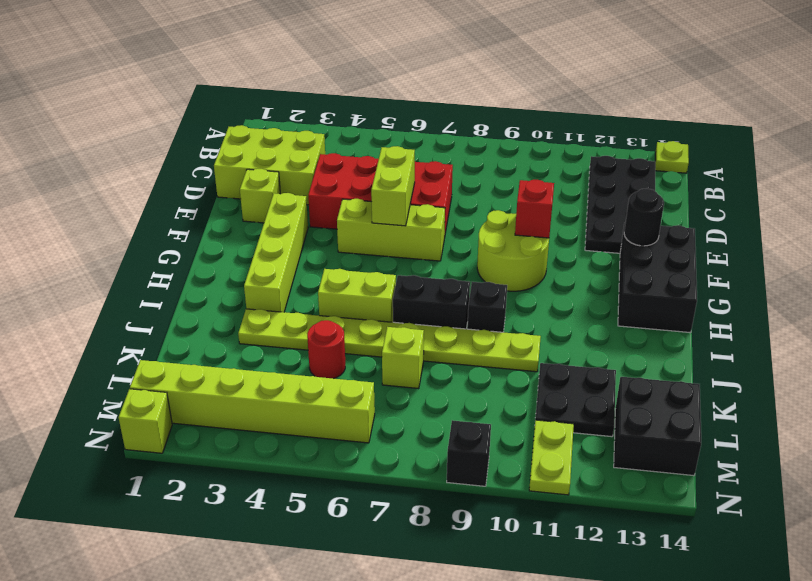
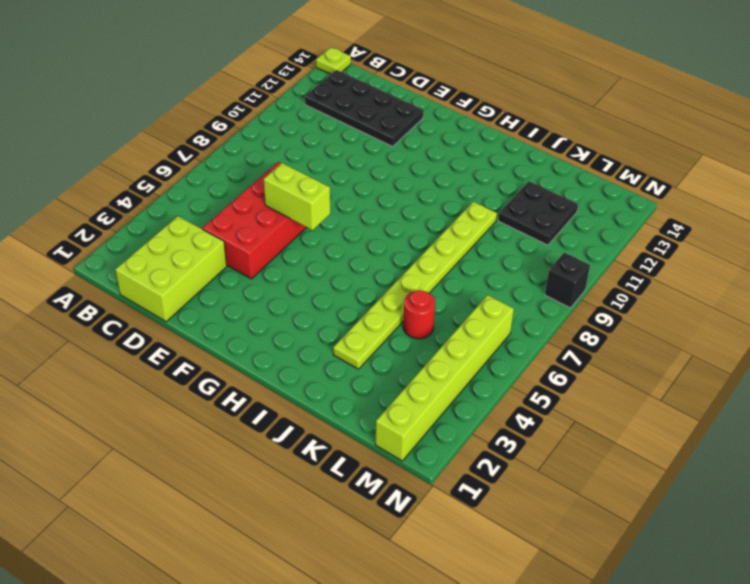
none -> lime 1x1 brick [240,169,280,223]
none -> lime 1x4 brick [244,193,308,312]
none -> lime 1x3 brick [337,199,445,261]

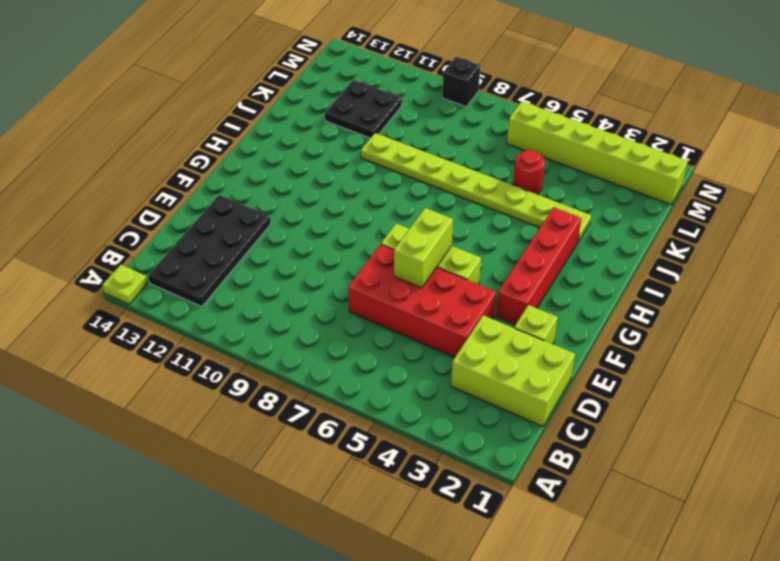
red 1x4 brick [496,207,581,325] -> lime 1x4 brick [244,193,308,312]
none -> lime 2x2 round brick [477,210,549,291]
none -> black 2x3 brick [618,223,697,333]
none -> lime 1x2 brick [318,269,396,322]

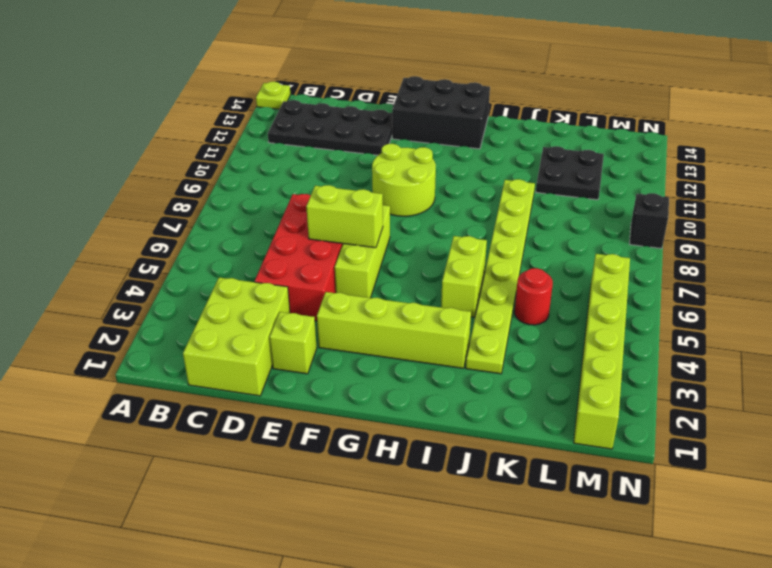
none -> black 1x2 brick [393,275,470,329]
none -> black 1x1 brick [467,282,507,332]
none -> lime 1x1 brick [382,327,424,389]

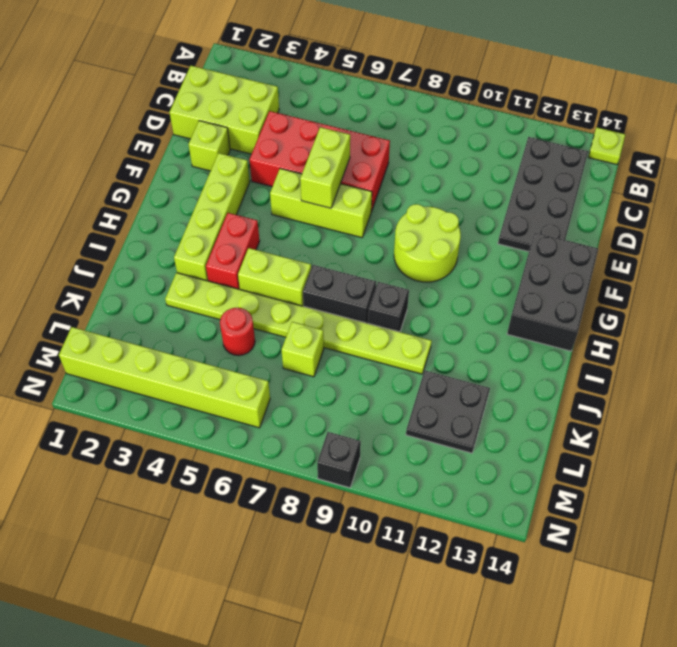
red 1x2 brick [206,213,260,289] -> none
none -> black 2x2 brick [614,377,701,476]
none -> lime 1x2 plate [529,420,574,495]
none -> lime 1x1 brick [119,389,172,453]

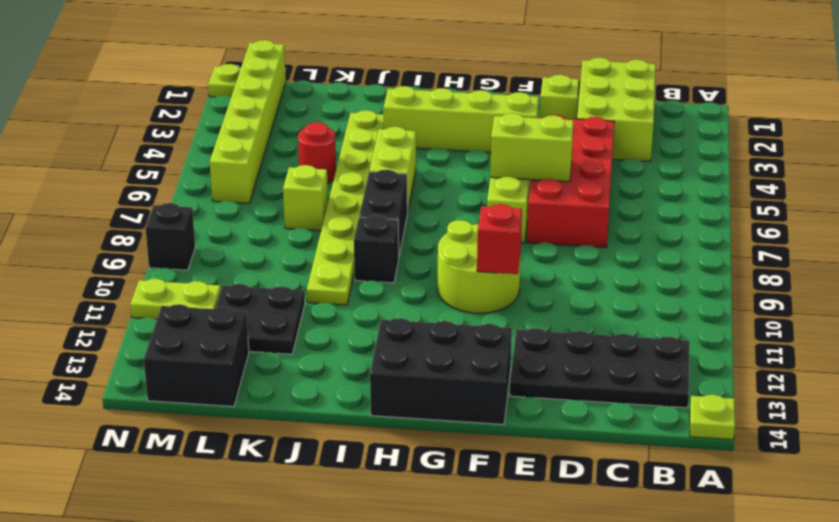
lime 1x1 plate [208,64,241,97] -> lime 1x1 brick [119,389,172,453]
none -> black 1x1 round brick [624,188,664,246]

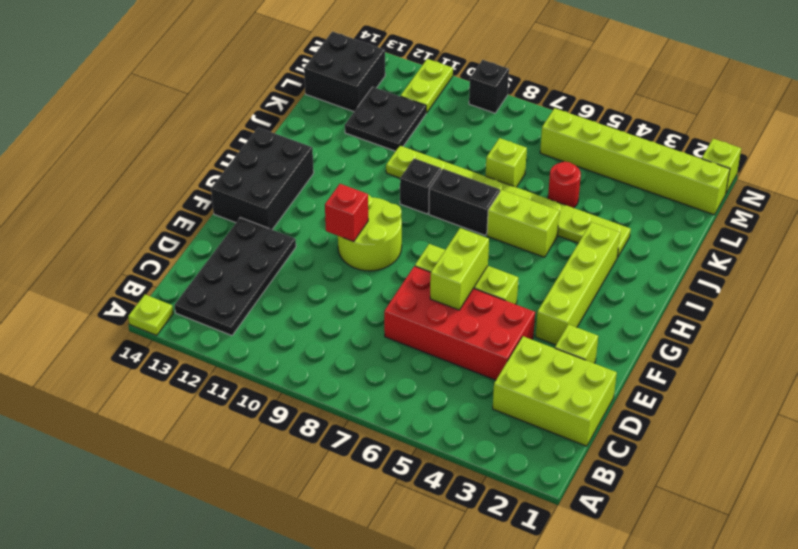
none -> black 1x1 round brick [624,188,664,246]

